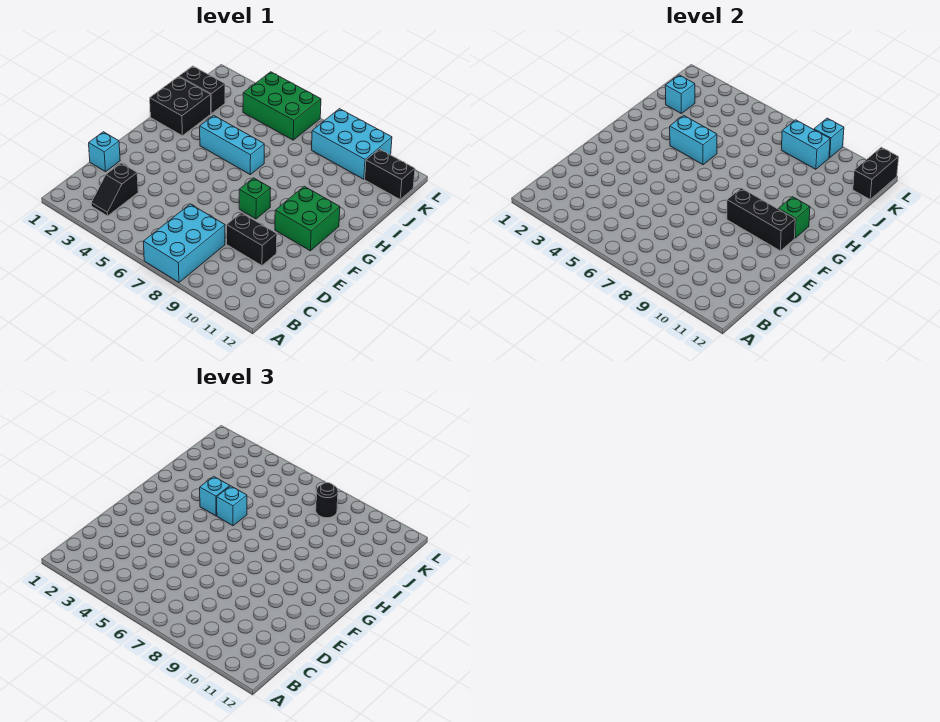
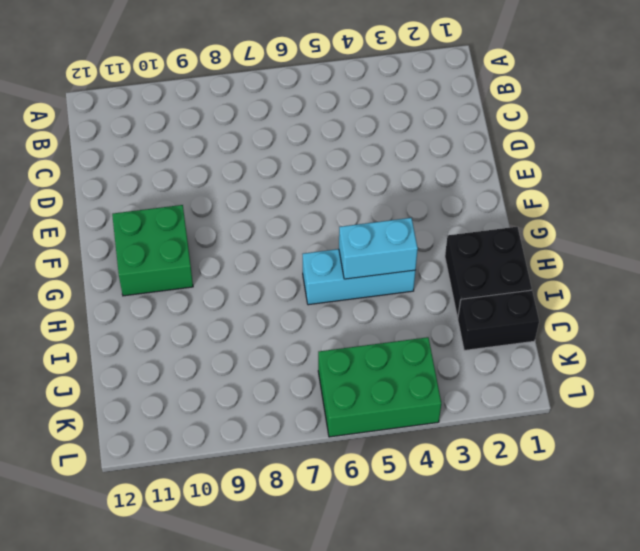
none -> cyan 2x3 brick [143,204,225,282]
none -> black 1x2 slope [91,163,138,216]
none -> cyan 1x1 brick [89,132,120,172]

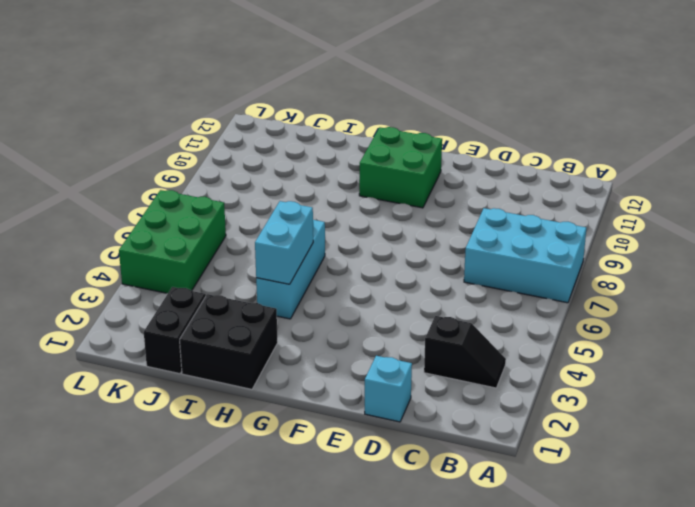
none -> black 1x2 brick [227,213,277,265]
none -> green 1x1 brick [239,178,271,219]
none -> cyan 2x3 brick [311,109,392,179]

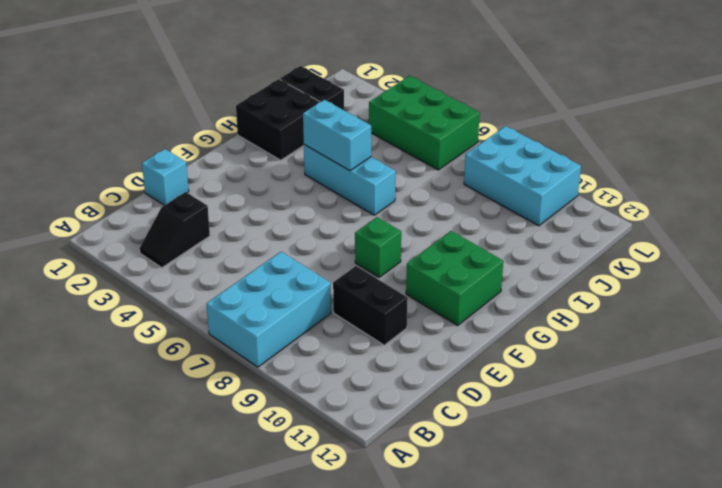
none -> black 1x2 brick [365,149,415,199]
none -> black 1x3 brick [727,188,795,251]
none -> green 1x1 brick [779,197,810,238]

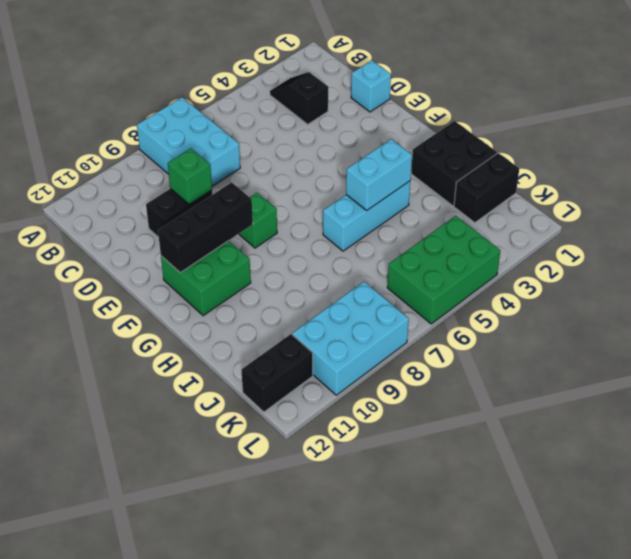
green 1x1 brick [168,148,212,205] -> green 1x1 brick moved to [779,197,810,238]
none -> cyan 1x1 brick [665,75,695,113]
none -> cyan 1x2 brick [781,120,830,169]
none -> black 1x2 brick [853,147,899,199]

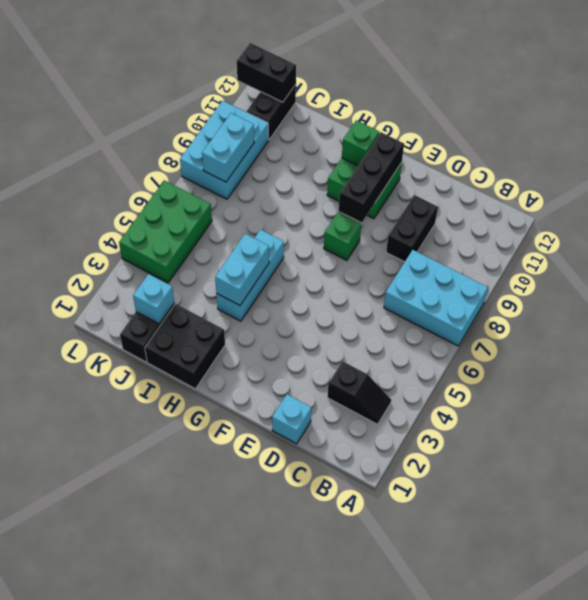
none -> cyan 1x1 brick [814,118,844,158]
none -> cyan 1x1 brick [200,476,230,516]
none -> cyan 1x1 brick [217,486,247,526]

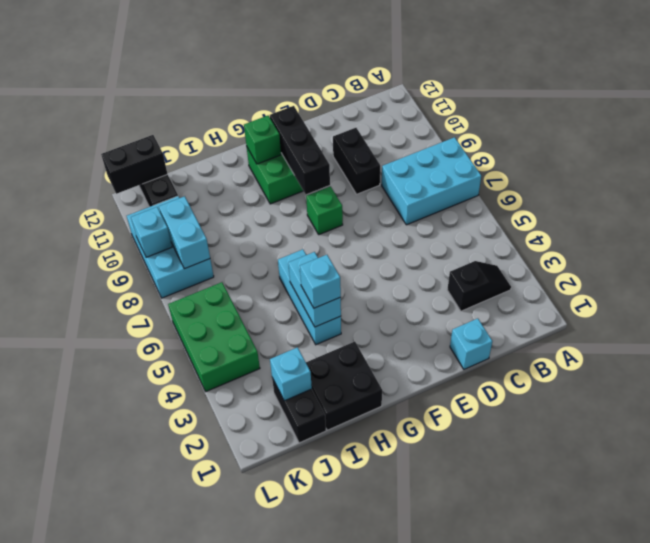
none -> cyan 1x1 brick [217,486,247,526]
none -> black 1x1 round brick [316,483,338,518]

